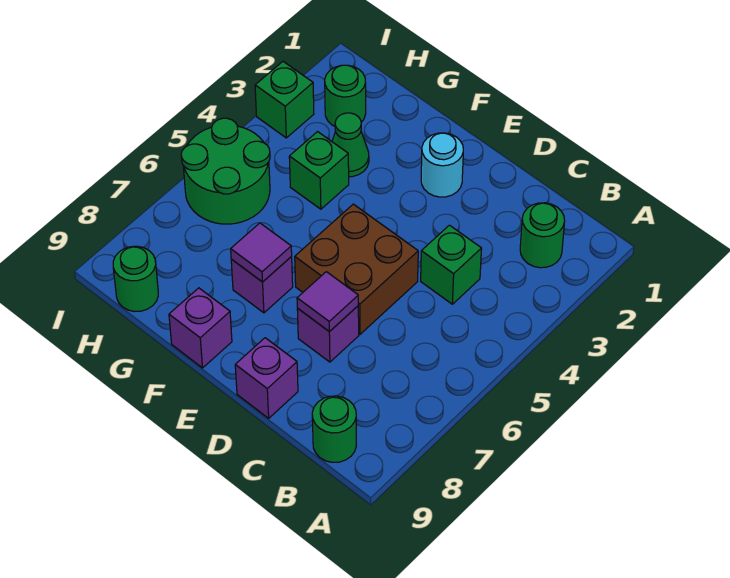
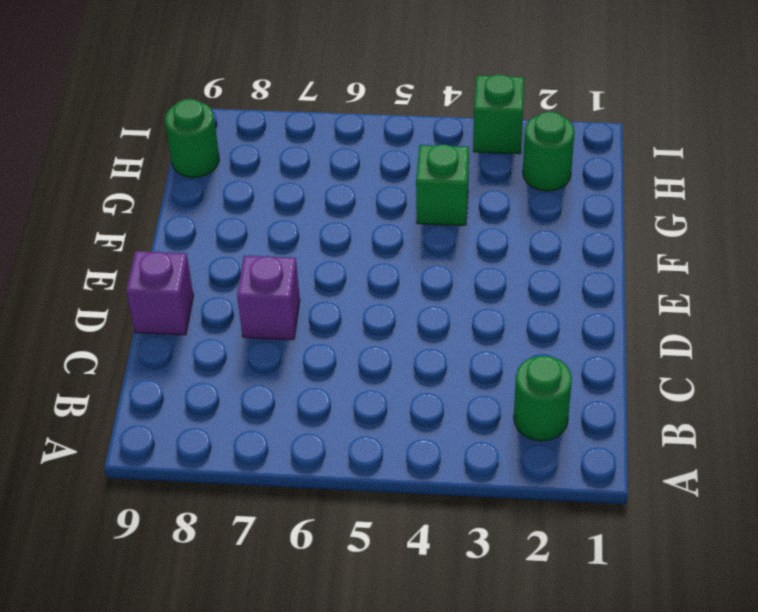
none -> green 1x1 round brick [312,396,356,462]
none -> green 1x1 brick [421,225,482,304]
none -> brown 2x2 brick [295,204,418,334]

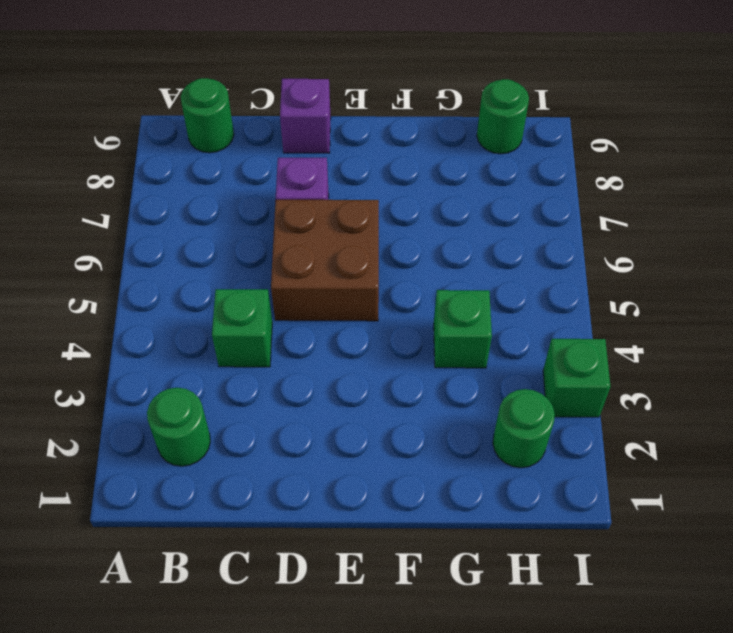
none -> cyan 1x1 round brick [421,133,463,197]
none -> purple 1x1 brick [231,257,293,313]
none -> purple 1x1 brick [169,288,232,368]

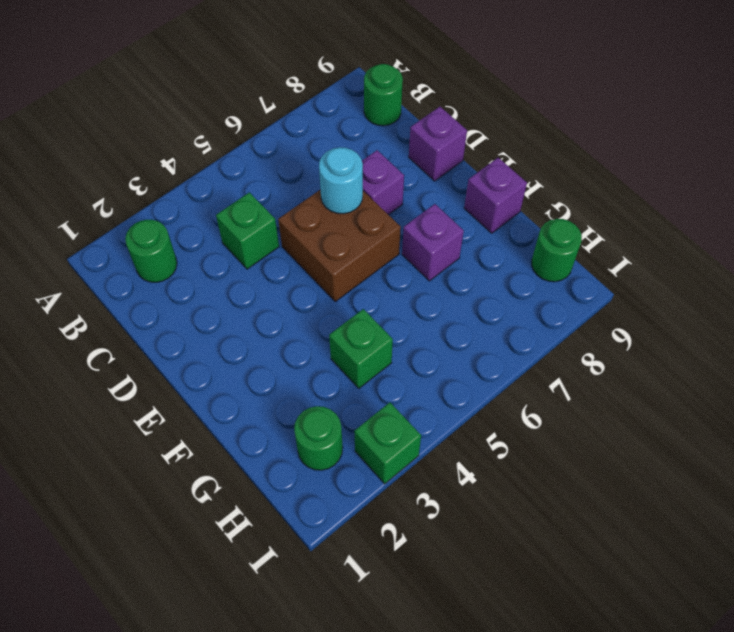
cyan 1x1 round brick [319,147,363,214] -> cyan 1x1 round brick moved to [421,133,463,197]
none -> green 1x1 cone [332,113,369,177]
none -> green 2x2 round brick [181,118,270,224]
none -> purple 1x1 tile [297,272,358,332]

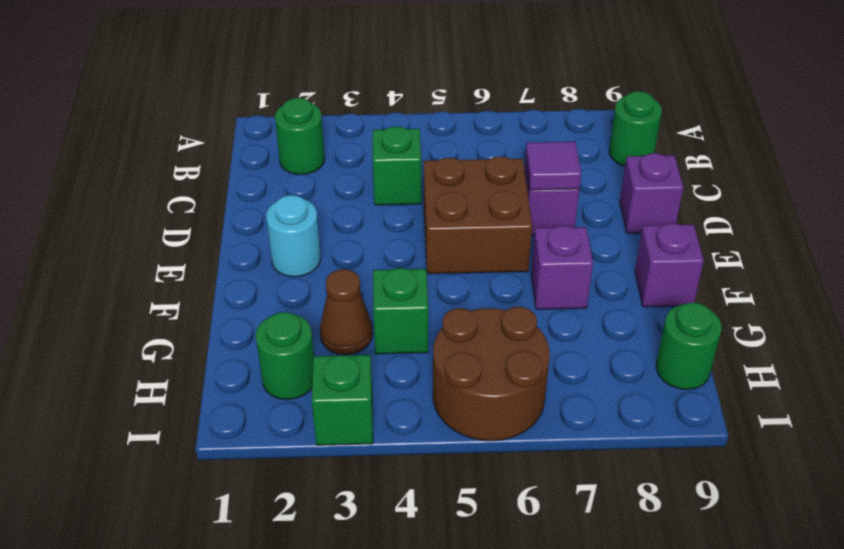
brown 1x1 cone [320,269,372,355] -> green 1x1 cone [332,113,369,177]
brown 2x2 round brick [433,307,550,441] -> green 2x2 round brick [181,118,270,224]
none -> purple 1x1 tile [231,223,292,282]

